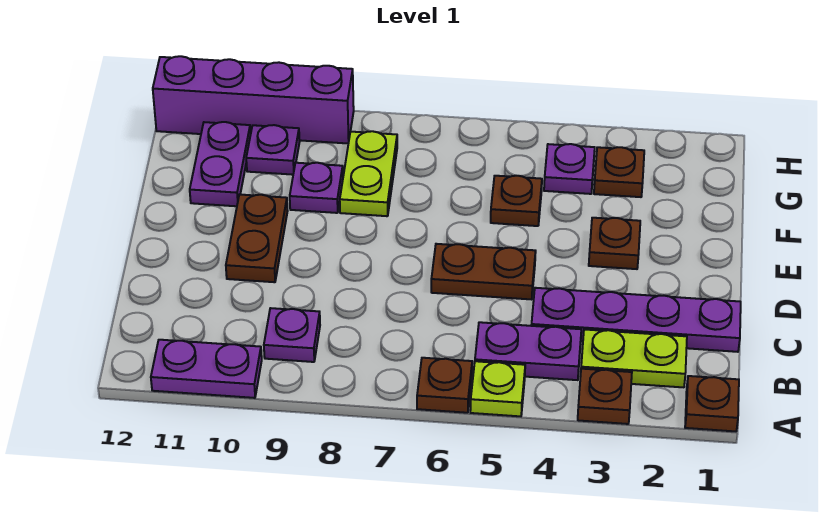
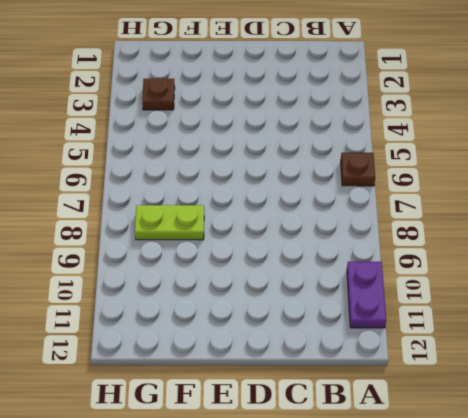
none -> brown 1x1 plate [685,376,739,431]
none -> brown 1x1 plate [578,369,632,424]
none -> lime 1x1 plate [470,361,525,416]

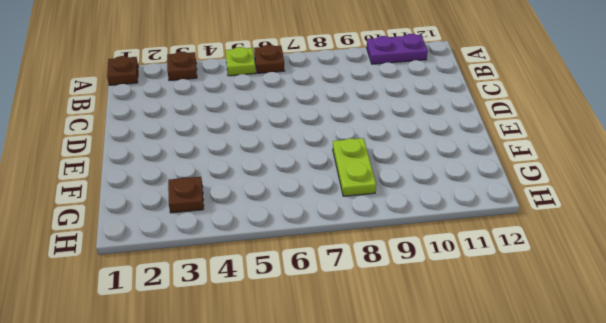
none -> lime 1x2 plate [581,329,687,387]
none -> purple 1x2 plate [475,322,581,380]
none -> purple 1x1 plate [264,308,320,362]

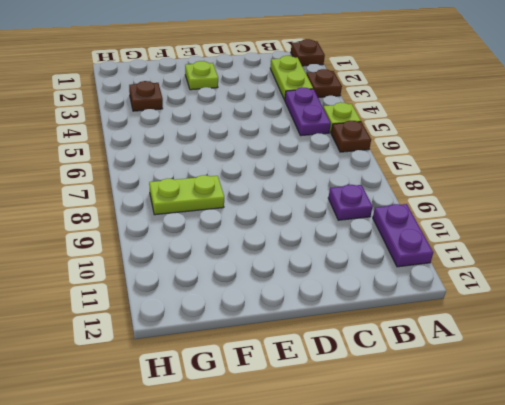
lime 1x1 plate [185,61,218,90] -> none
none -> purple 1x4 plate [531,288,741,352]
none -> brown 1x2 plate [431,244,536,300]
none -> brown 1x2 plate [226,195,288,282]

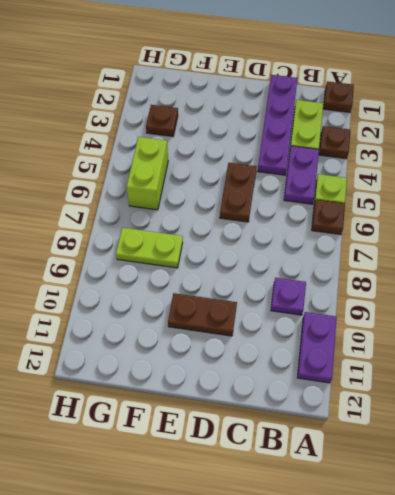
lime 1x2 brick [127,137,168,210] -> none
none -> brown 1x1 plate [589,218,640,269]
none -> brown 1x1 plate [491,176,542,226]
none -> purple 1x1 plate [290,163,343,213]

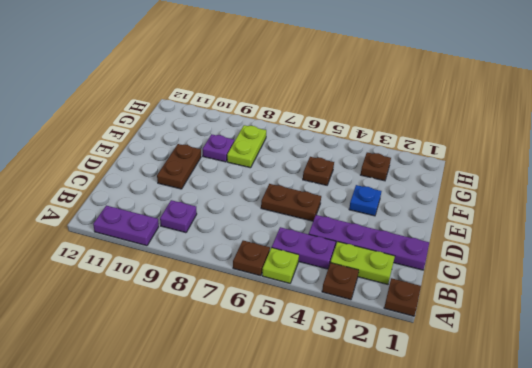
blue 1x1 plate [349,185,381,216] -> brown 1x1 plate [589,218,640,269]
none -> purple 1x2 plate [190,122,251,206]
none -> purple 1x1 plate [544,144,595,194]
none -> purple 1x1 plate [246,125,300,175]

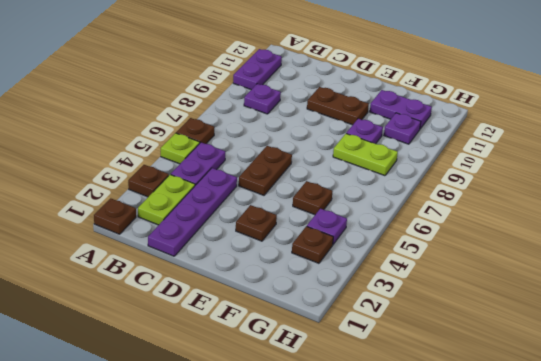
none -> purple 1x4 brick [153,56,354,144]

